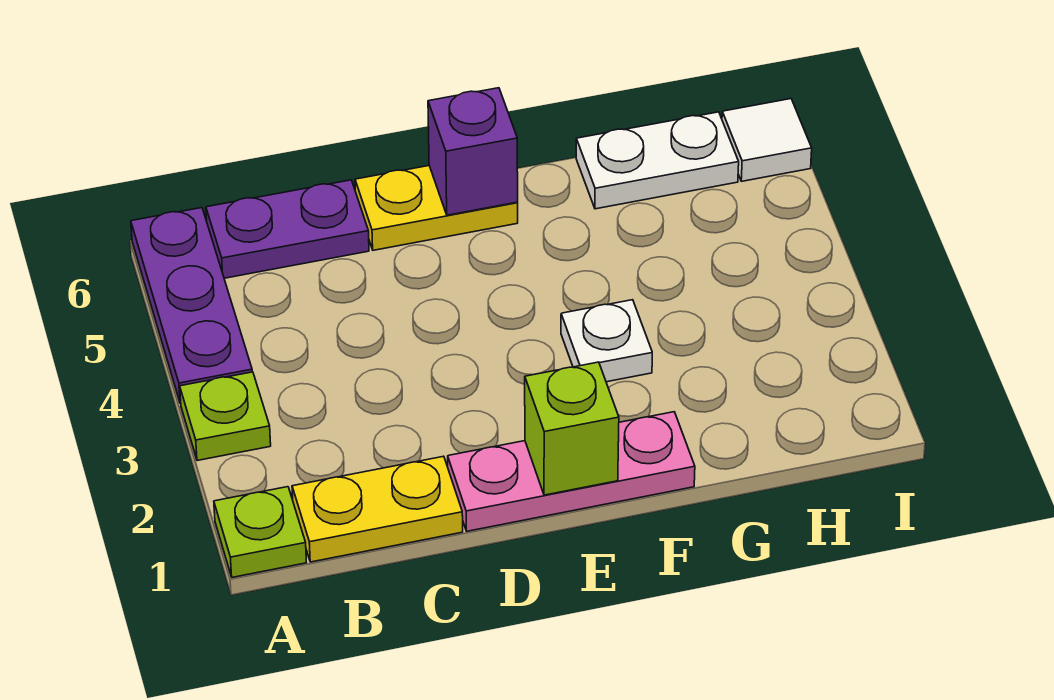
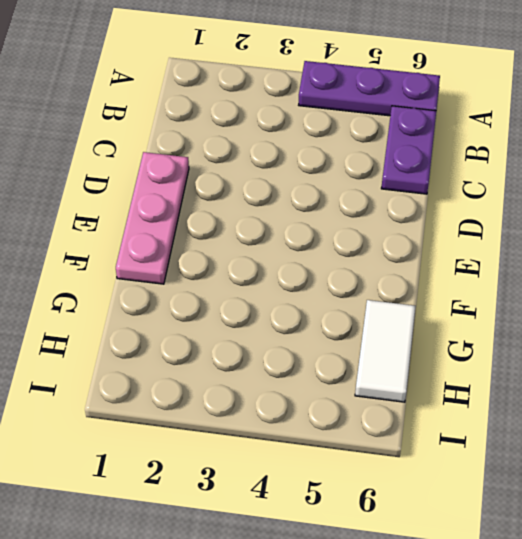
white 1x2 tile [355,300,416,402] -> white 1x2 plate [576,112,739,209]
none -> lime 1x1 plate [214,487,306,577]
none -> lime 1x1 plate [180,372,271,461]
none -> yellow 1x2 plate [292,456,463,562]

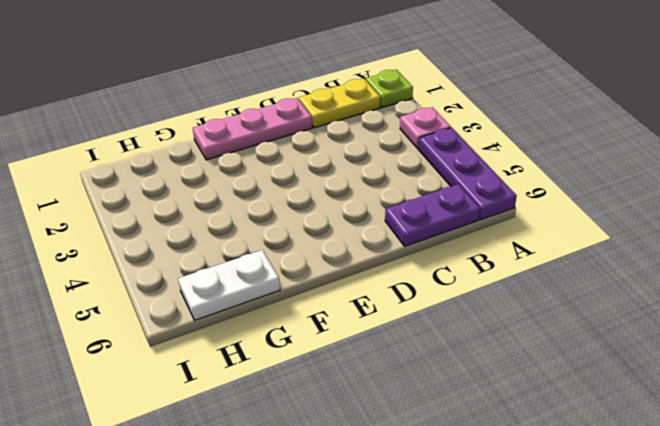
pink 1x1 plate [400,107,451,148] -> lime 1x1 plate [180,372,271,461]
none -> yellow 1x2 plate [355,166,518,250]
none -> white 1x1 plate [561,300,652,382]
none -> white 1x1 tile [722,99,812,181]

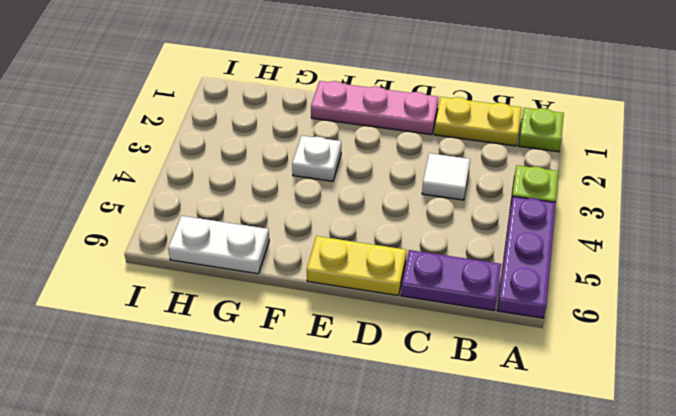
white 1x1 tile [422,153,470,200] -> white 1x1 tile moved to [722,99,812,181]
none -> lime 1x1 brick [525,362,619,495]
none -> purple 1x1 brick [428,88,518,215]

